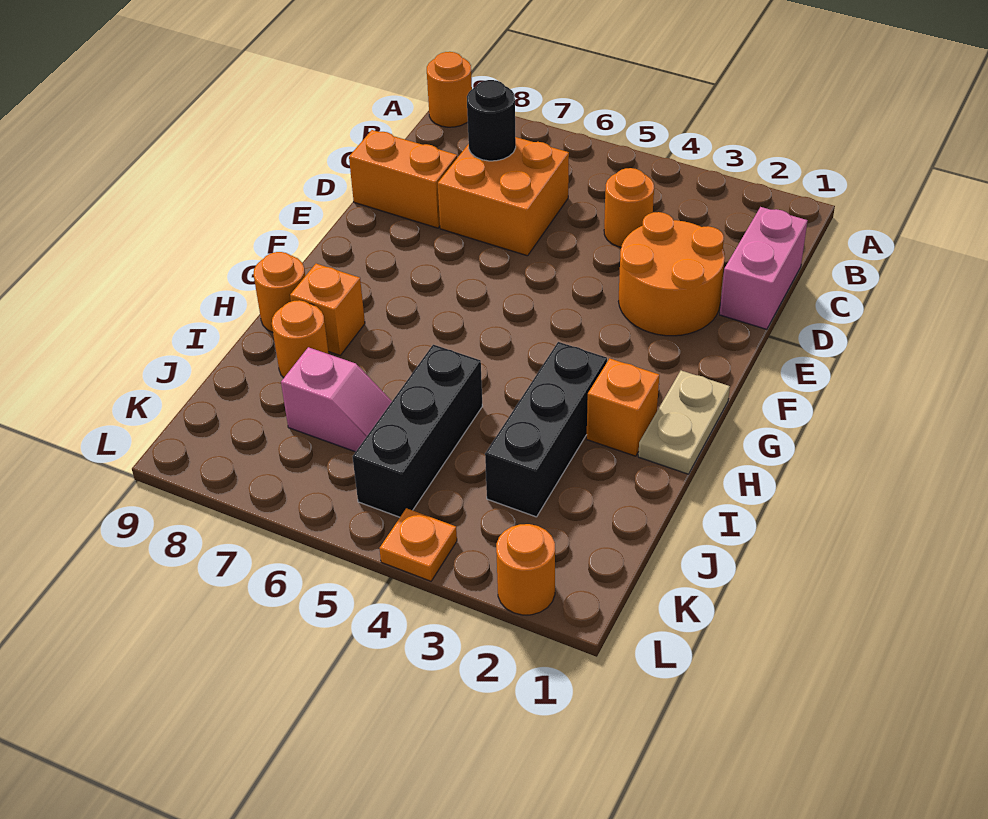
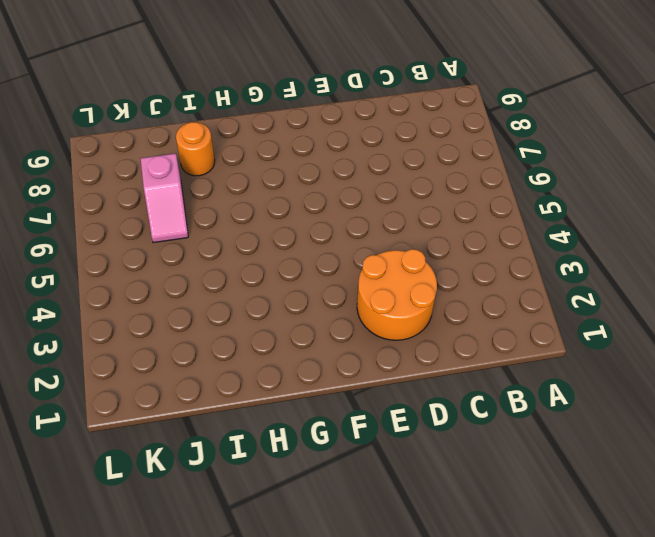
none -> orange 1x1 round brick [427,52,472,127]
none -> pink 1x2 brick [720,207,808,329]
none -> orange 1x1 round brick [604,168,654,247]

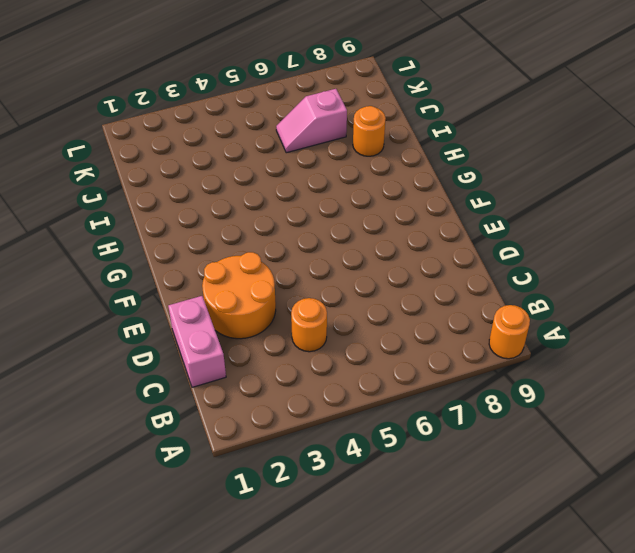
none -> orange 2x2 brick [438,137,569,256]
none -> orange 1x2 brick [349,130,457,228]
none -> tan 1x2 plate [638,371,730,474]

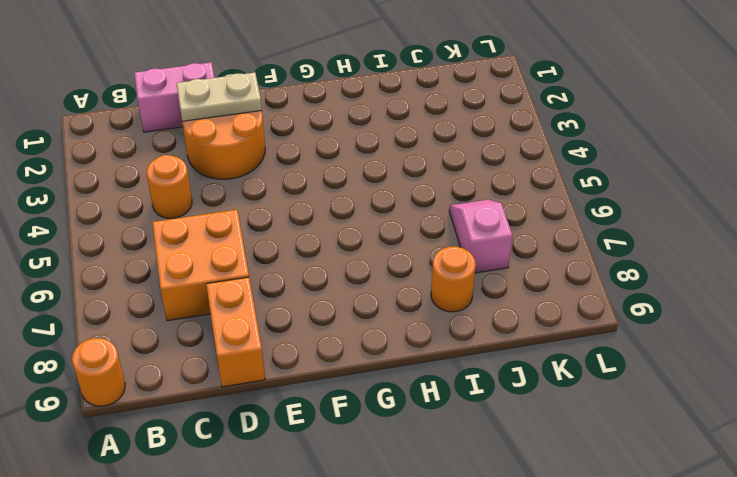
tan 1x2 plate [176,73,262,121] -> tan 1x2 plate moved to [638,371,730,474]
none -> orange 1x1 brick [587,358,659,456]
none -> black 1x3 brick [485,342,607,517]
none -> orange 1x1 brick [290,264,365,355]

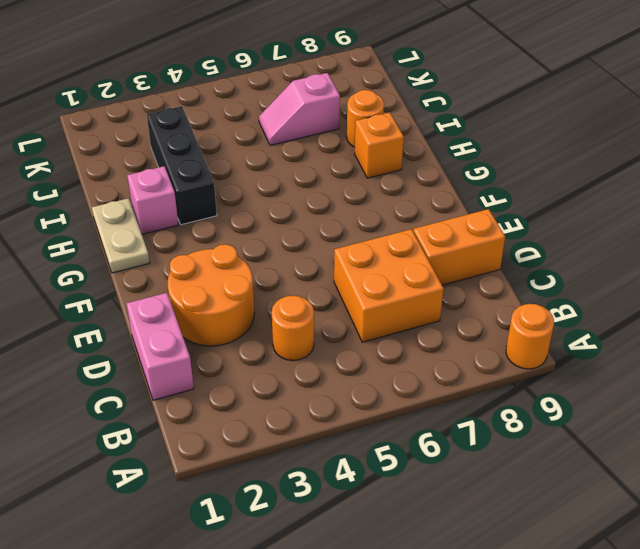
pink 1x1 brick [127,166,179,234] -> orange 1x1 brick [587,358,659,456]
none -> orange 1x1 round brick [253,252,305,332]
none -> black 1x3 brick [353,345,482,517]
none -> orange 1x1 round brick [496,524,555,615]

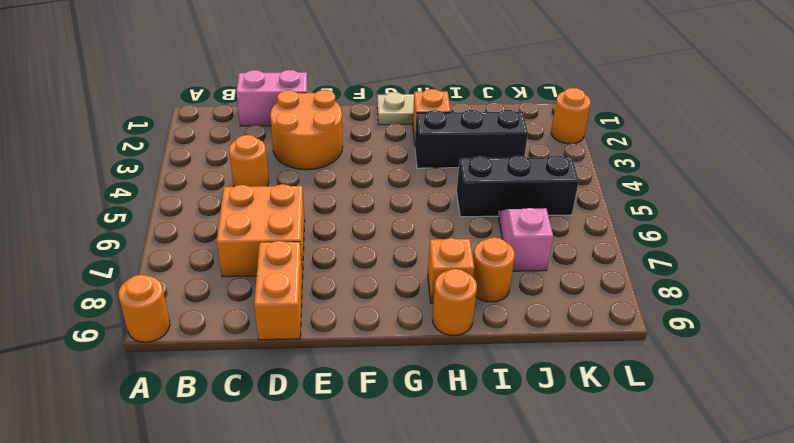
none -> orange 1x1 plate [379,508,457,581]
none -> black 1x1 round brick [467,80,516,161]

